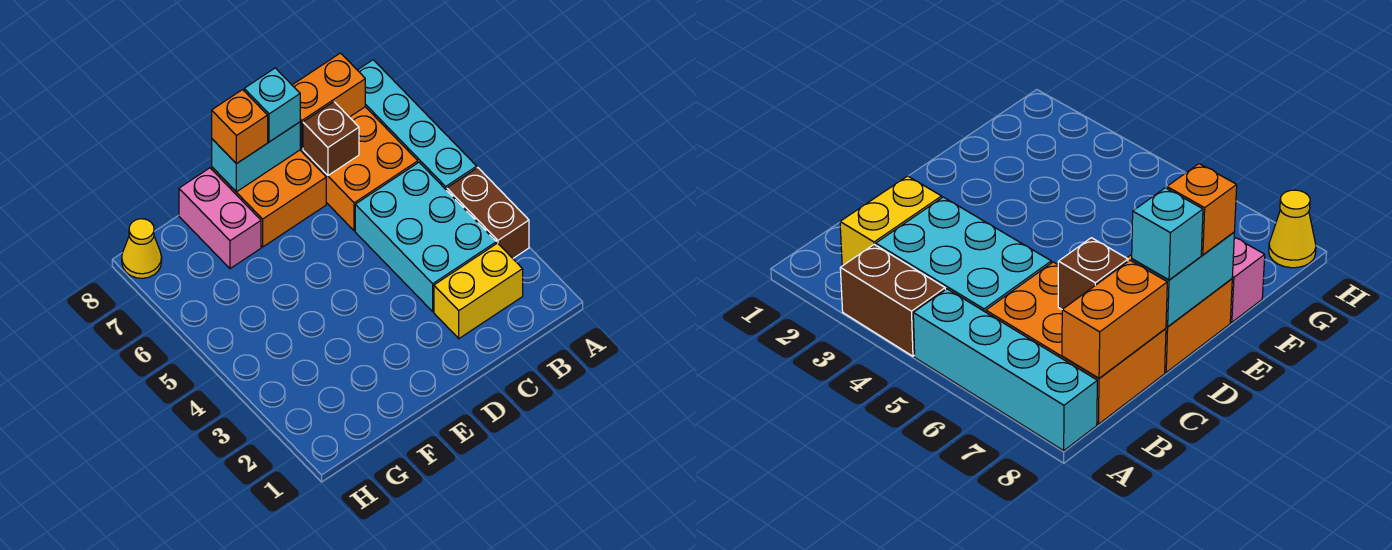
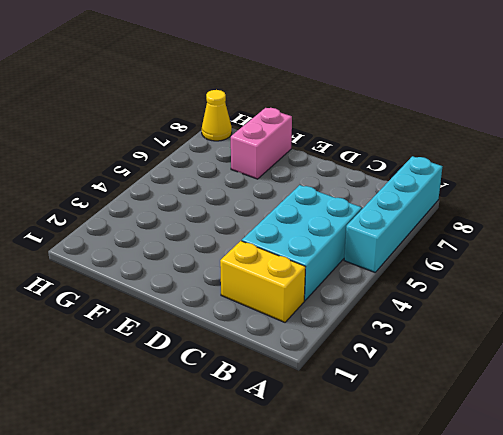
none -> brown 1x2 brick [447,168,529,258]
none -> orange 2x3 brick [300,107,418,231]
none -> orange 2x2 brick [212,150,326,247]

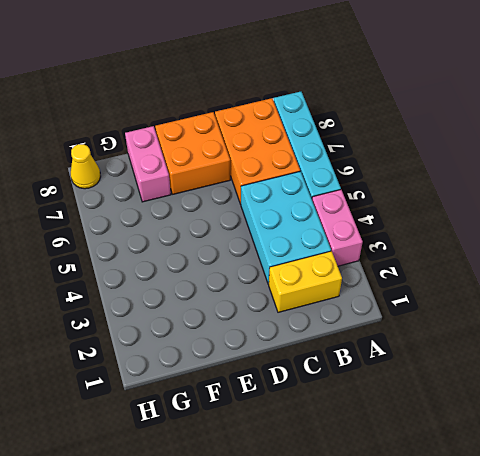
pink 1x2 brick [312,190,363,266] -> brown 1x2 brick [447,168,529,258]
none -> orange 1x2 brick [292,53,365,149]
none -> brown 1x1 brick [303,102,359,175]
none -> cyan 1x2 brick [212,122,300,192]

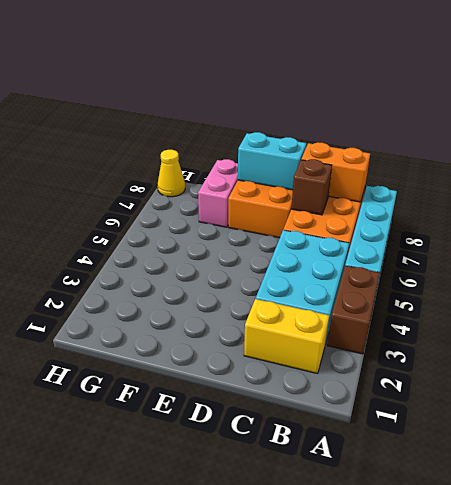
none -> cyan 1x1 brick [244,68,300,142]
none -> orange 1x1 brick [212,90,268,164]

